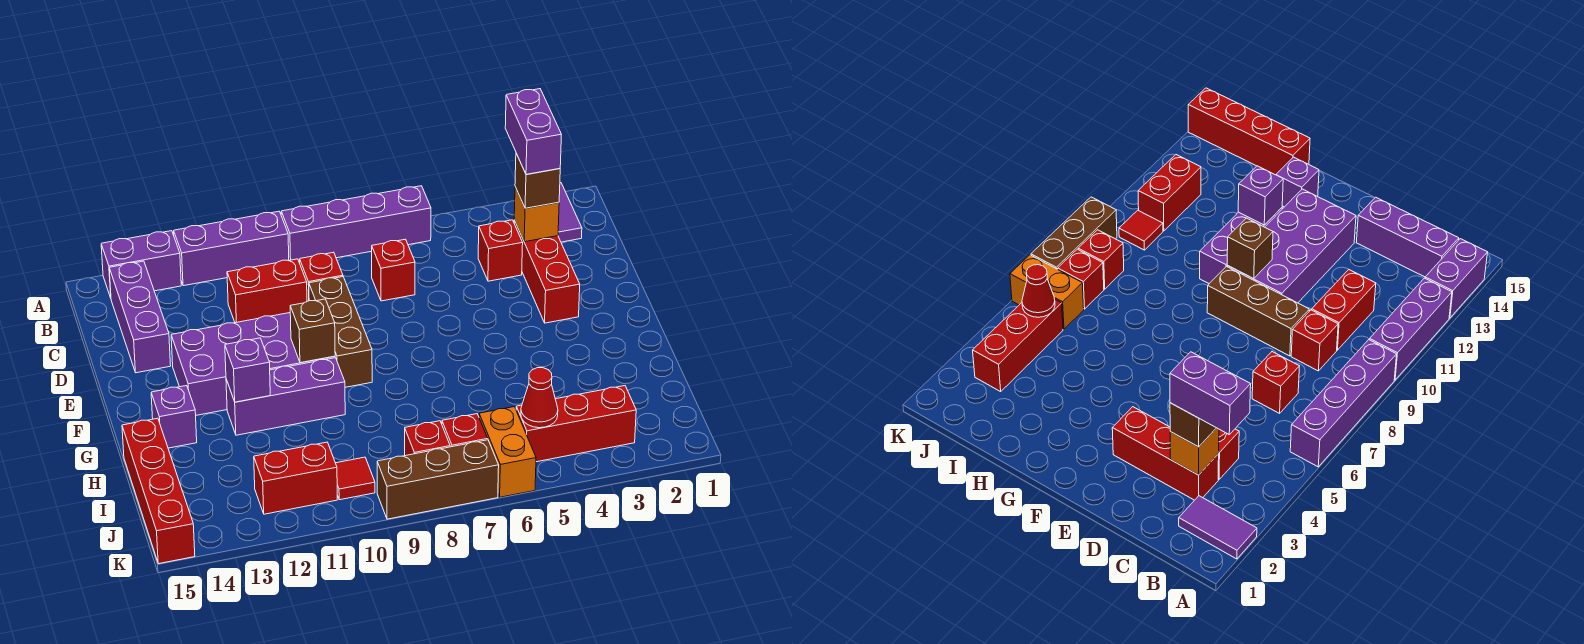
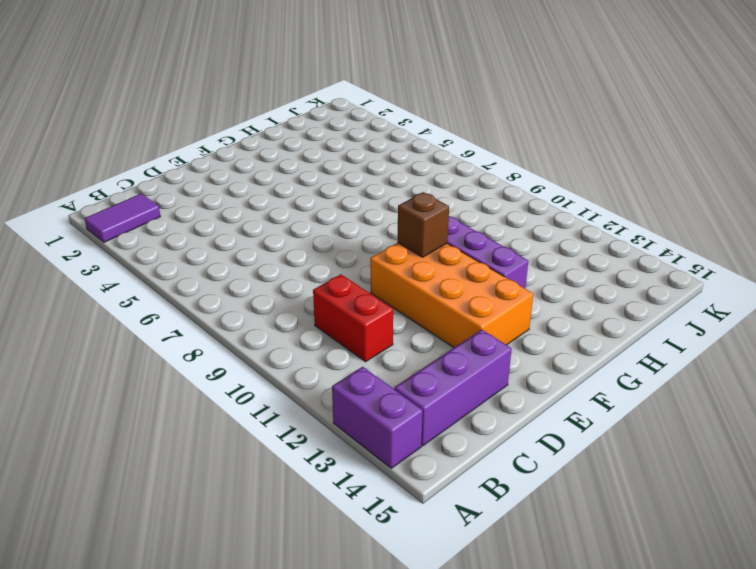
orange 2x4 brick [370,243,533,348] -> purple 2x4 brick [171,313,335,415]
none -> purple 1x4 brick [281,186,431,263]
none -> purple 1x3 brick [174,211,289,286]
none -> red 1x3 brick [514,220,580,323]

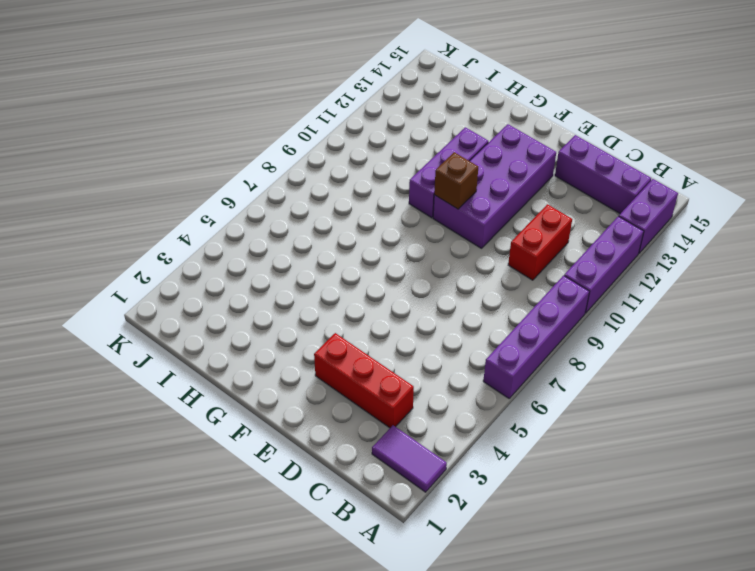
none -> red 1x1 brick [478,220,523,281]
none -> red 1x1 brick [372,239,415,301]
none -> red 1x1 brick [300,252,343,301]

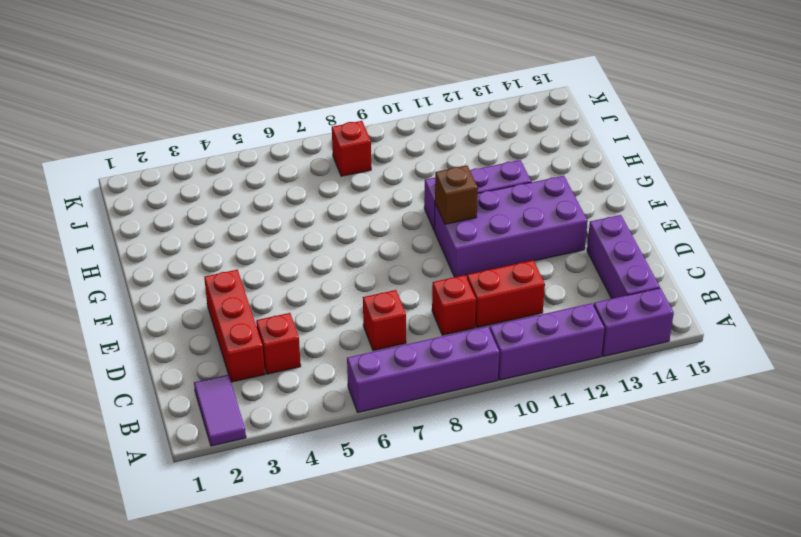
none -> brown 1x3 brick [309,277,372,387]
none -> purple 1x1 brick [151,386,197,448]
none -> red 1x4 brick [122,418,195,564]

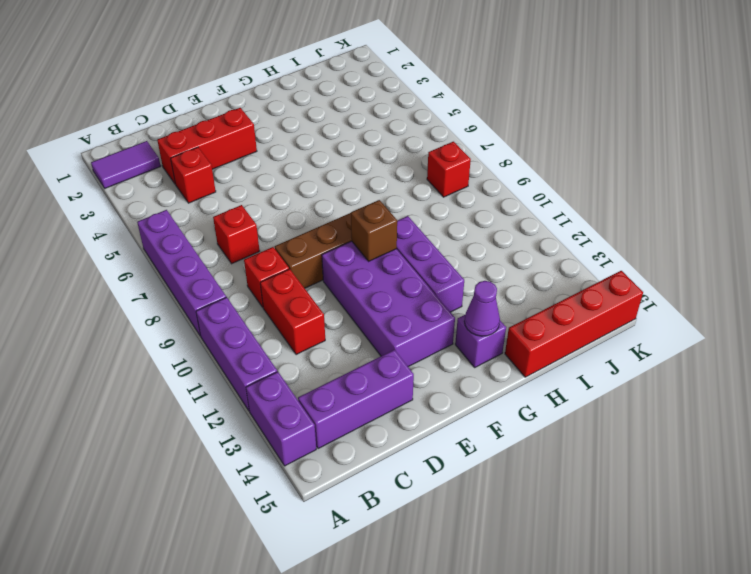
purple 1x1 cone [464,281,500,336] -> none
none -> red 1x3 brick [516,386,636,462]
none -> orange 1x2 brick [479,407,536,497]
none -> red 1x1 brick [442,414,488,447]

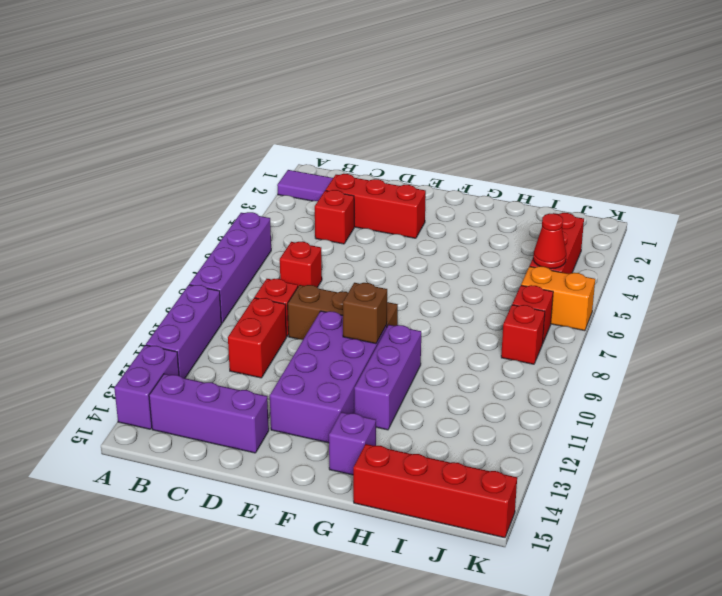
none -> red 1x1 tile [336,457,375,500]
none -> red 1x2 brick [254,442,337,514]
none -> brown 1x3 brick [377,440,499,519]

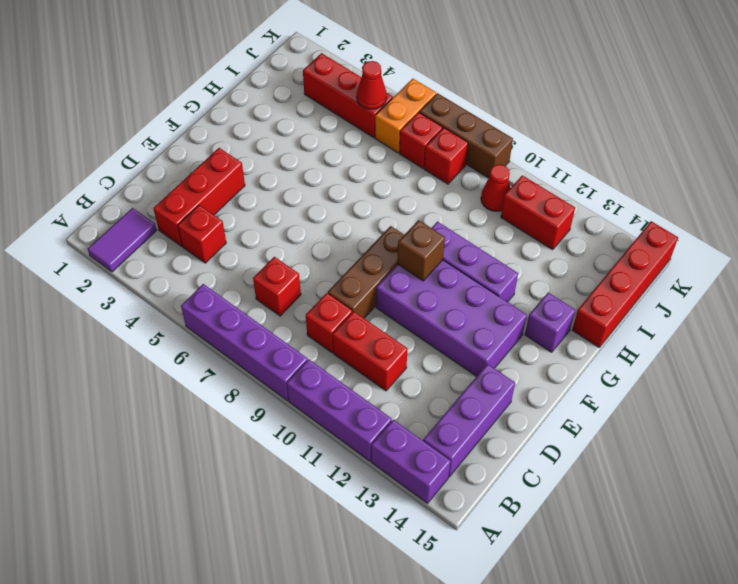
red 1x1 cone [481,165,510,211] -> red 1x1 tile [336,457,375,500]
none -> orange 1x1 brick [514,187,559,242]
none -> purple 1x1 brick [225,338,270,402]
none -> brown 1x1 brick [515,154,560,208]

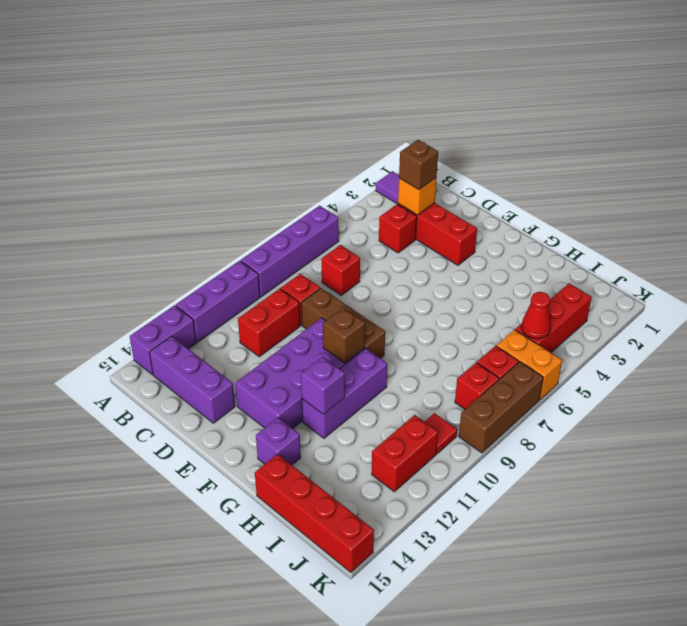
none -> purple 1x2 brick [505,89,561,174]

